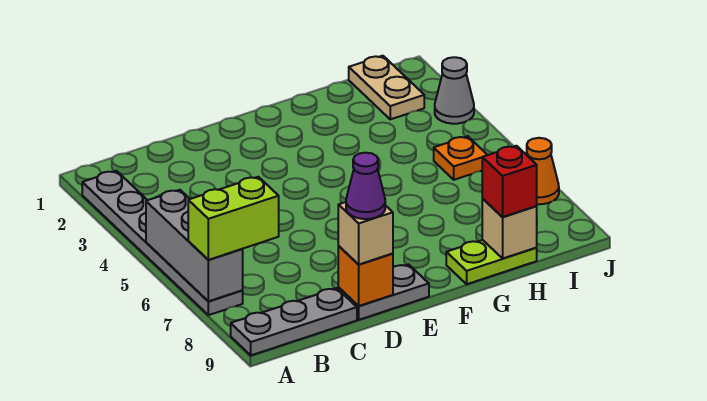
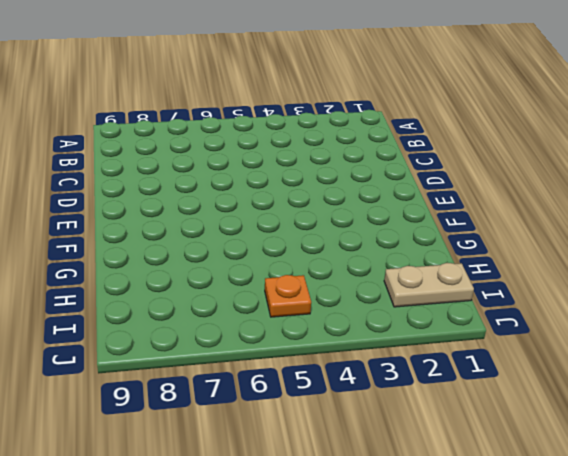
none -> grey 1x6 plate [82,171,243,315]
none -> grey 1x3 plate [231,288,357,355]
none -> grey 1x2 plate [338,264,429,320]

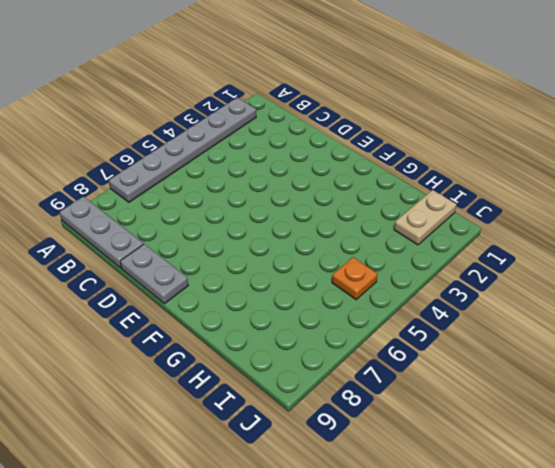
none -> lime 1x2 plate [446,240,537,284]
none -> grey 1x1 cone [435,57,474,124]
none -> orange 1x1 cone [527,138,559,204]

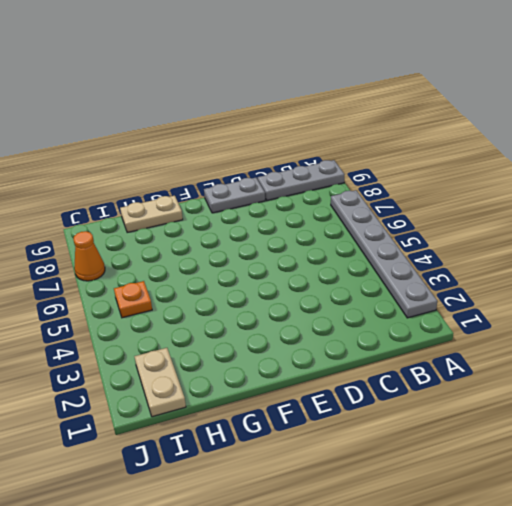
tan 1x2 plate [120,196,183,233] -> lime 1x2 plate [446,240,537,284]
none -> grey 1x1 cone [435,57,474,124]
none -> grey 1x3 brick [146,190,243,301]
none -> orange 1x1 brick [338,246,393,306]

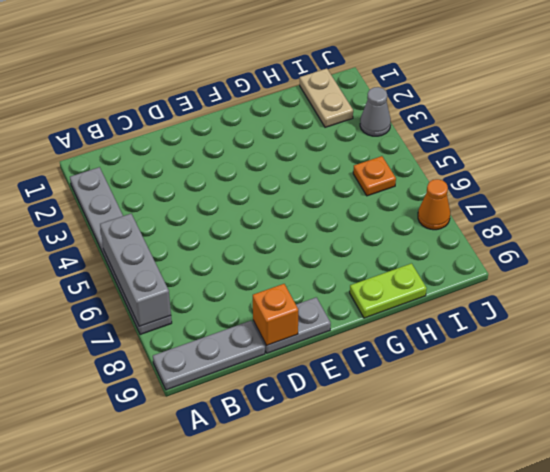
none -> tan 1x1 brick [482,199,537,258]
none -> lime 1x2 brick [188,177,279,260]
none -> tan 1x1 brick [338,202,393,265]

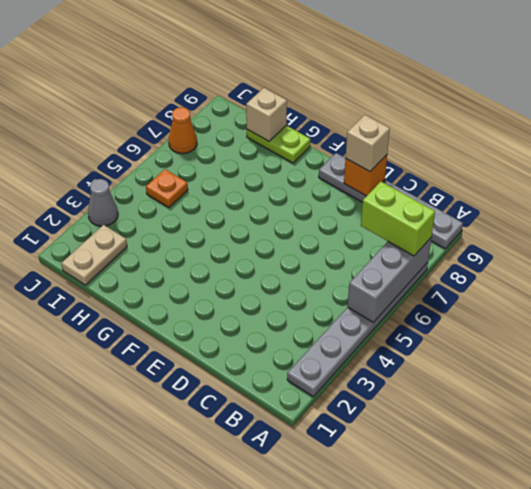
none -> red 1x1 brick [482,146,537,217]
none -> purple 1x1 cone [346,153,385,219]

